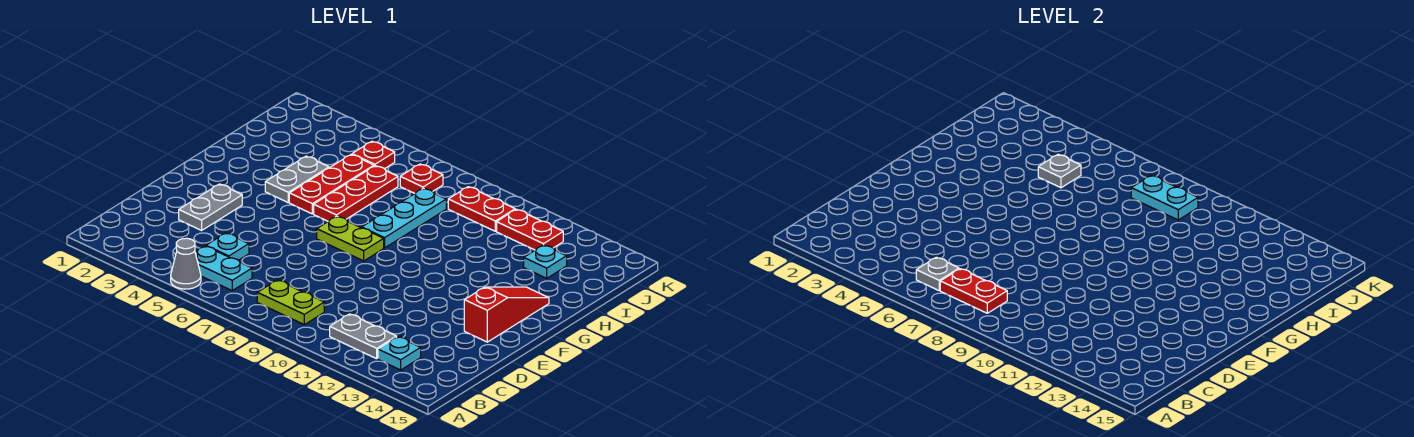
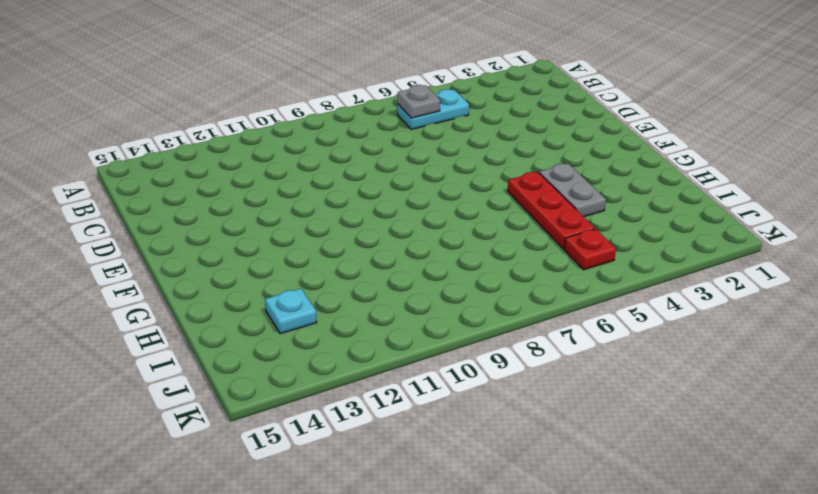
none -> grey 1x1 cone [171,238,201,289]
none -> lime 1x2 plate [257,280,324,325]
none -> grey 1x2 plate [330,314,397,359]

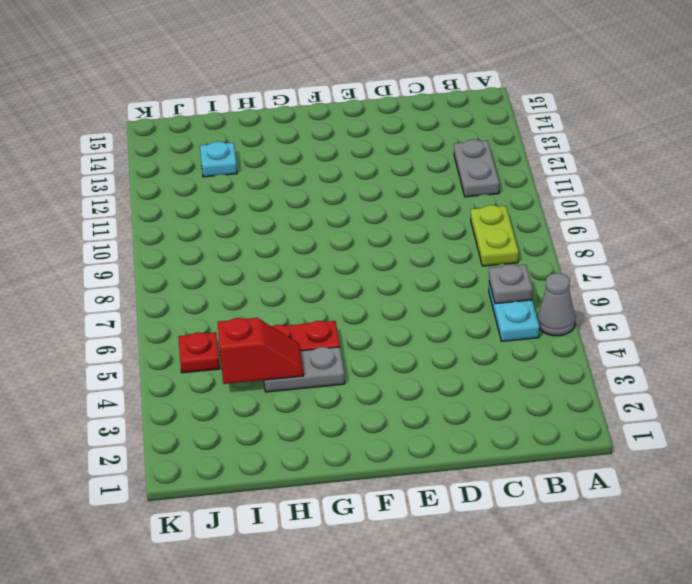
red 1x2 slope [217,318,303,384] -> none
none -> cyan 1x1 plate [378,337,421,370]
none -> cyan 1x1 plate [206,233,249,260]
none -> grey 1x2 plate [179,184,242,230]

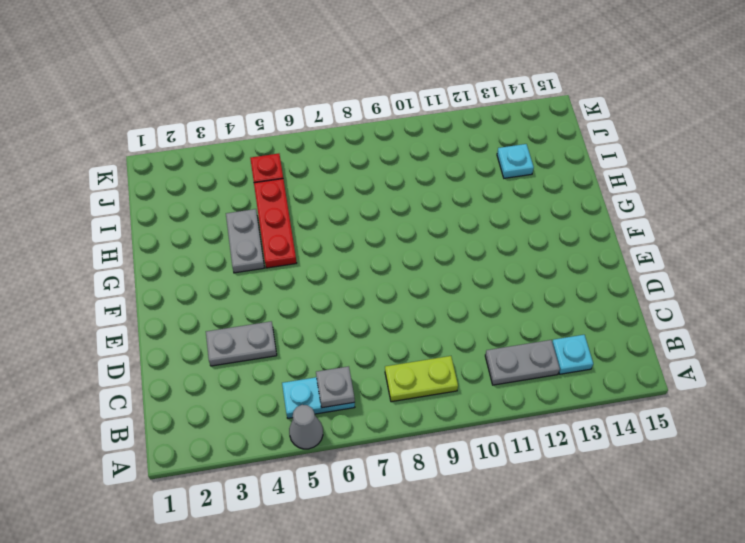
grey 1x2 plate [206,322,277,366] -> grey 1x2 plate turned to [179,184,242,230]
none -> cyan 1x1 plate [206,233,249,260]
none -> red 1x3 slope [464,287,549,342]
none -> lime 1x2 plate [317,216,384,261]

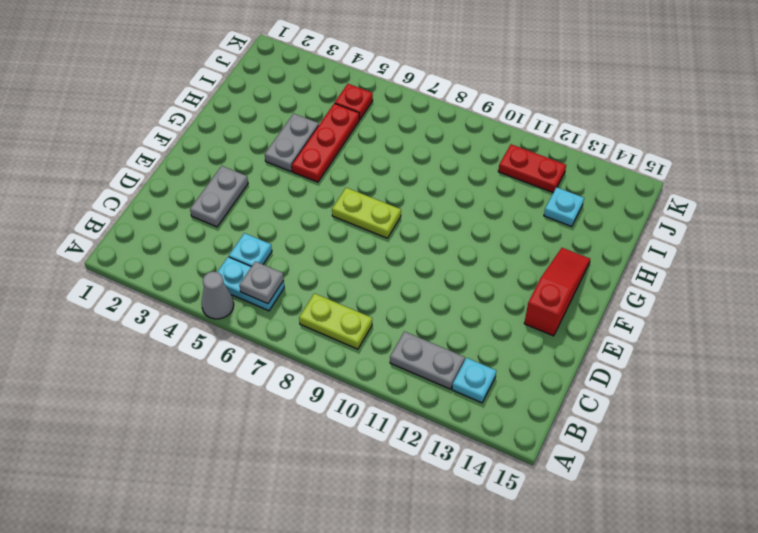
none -> red 1x3 plate [314,166,398,221]
none -> cyan 1x3 plate [362,188,446,248]
none -> red 1x1 plate [400,164,443,194]

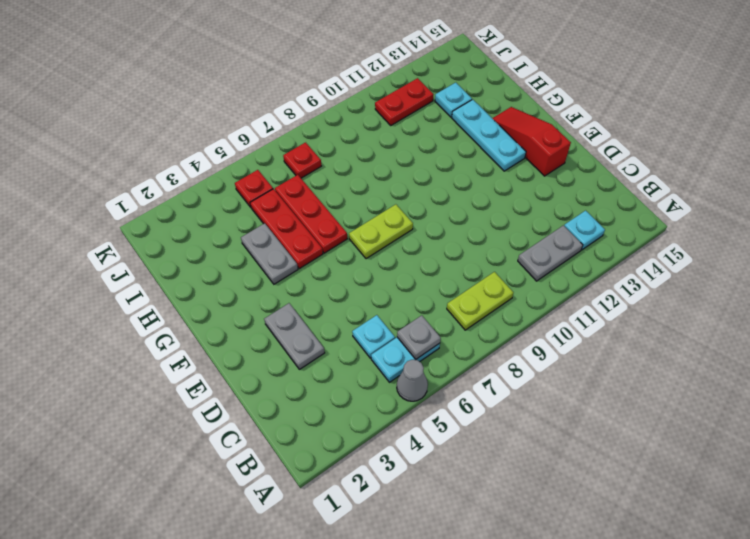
cyan 1x3 plate [452,100,526,171] -> cyan 1x3 plate moved to [362,188,446,248]
none -> red 1x2 plate [448,187,515,231]
none -> red 1x2 plate [940,269,1007,313]
none -> grey 1x1 plate [1038,154,1081,188]

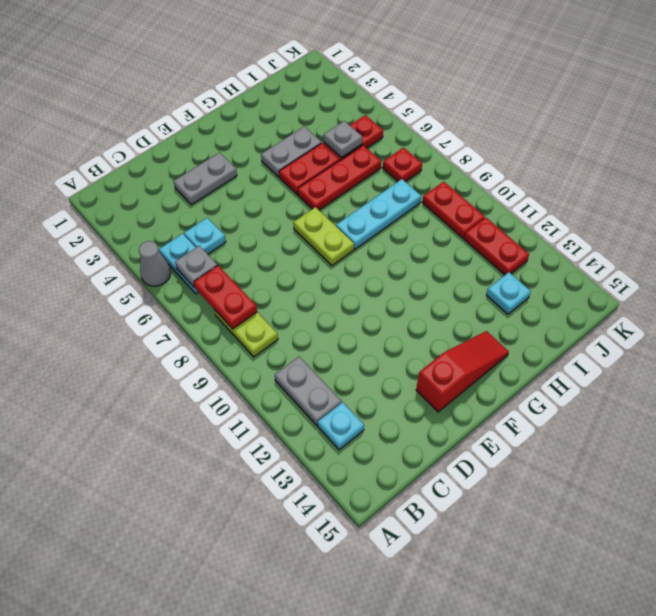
none -> cyan 1x2 plate [1131,175,1198,220]

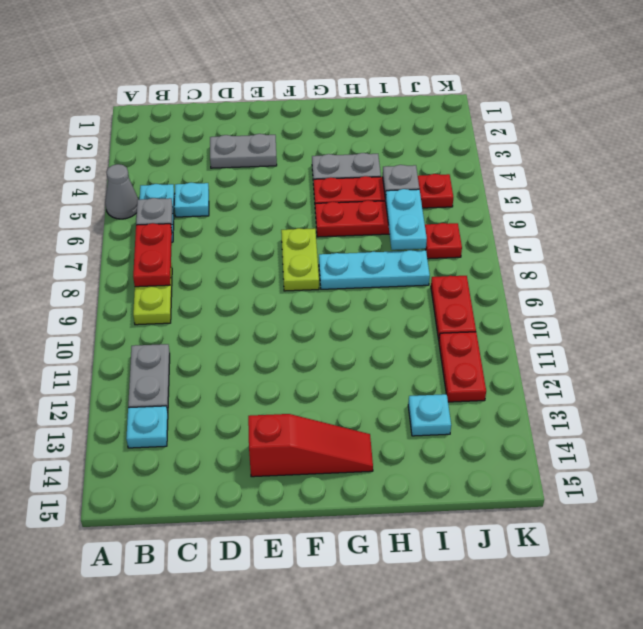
cyan 1x2 plate [385,189,427,250] -> cyan 1x2 plate moved to [1131,175,1198,220]

